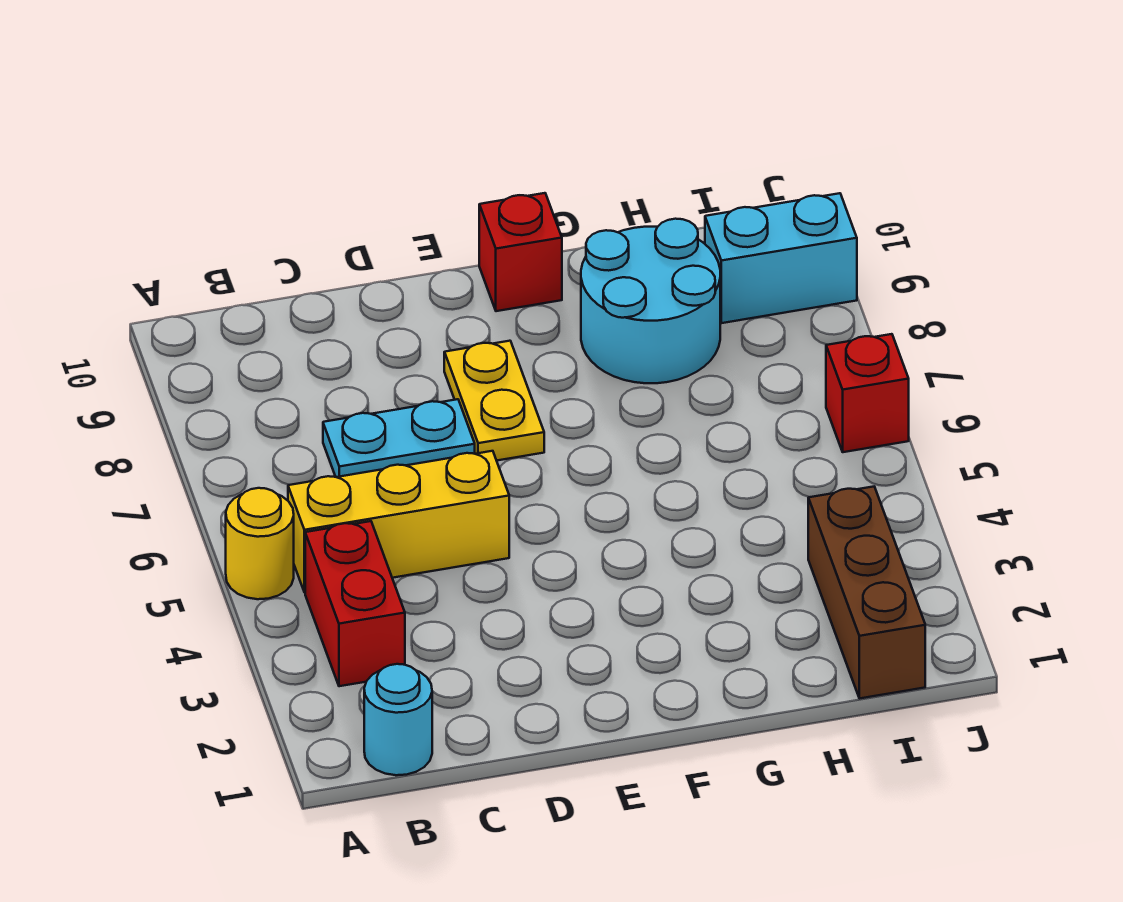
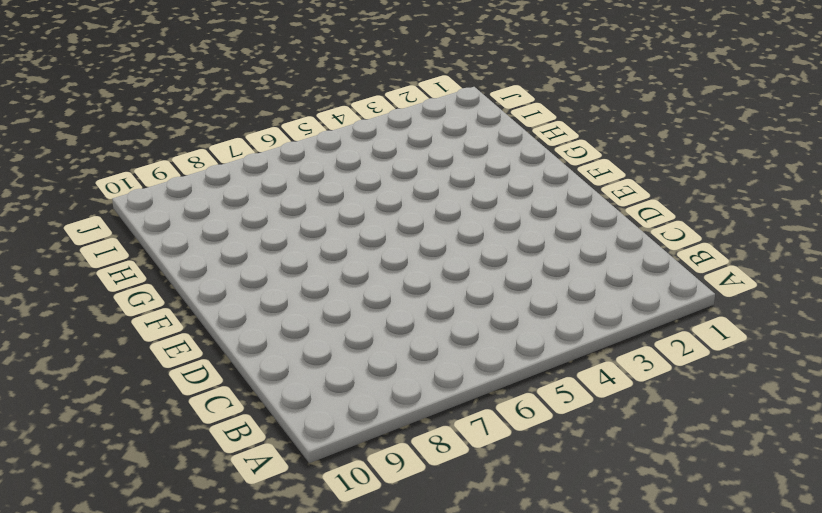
none -> yellow 1x1 round brick [226,488,294,599]
none -> cyan 1x1 round brick [364,664,432,775]

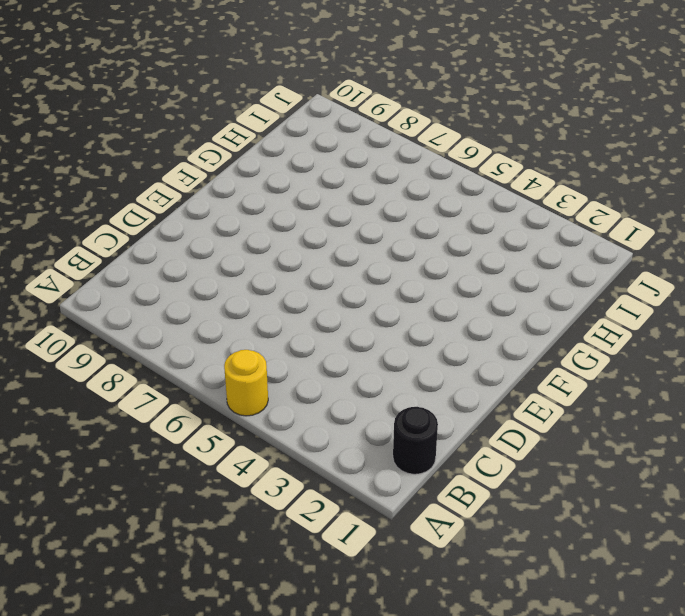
black 1x1 round brick [393,407,438,474] -> cyan 1x1 round brick [364,664,432,775]
none -> red 1x2 brick [305,521,405,686]
none -> yellow 1x3 brick [288,451,509,592]

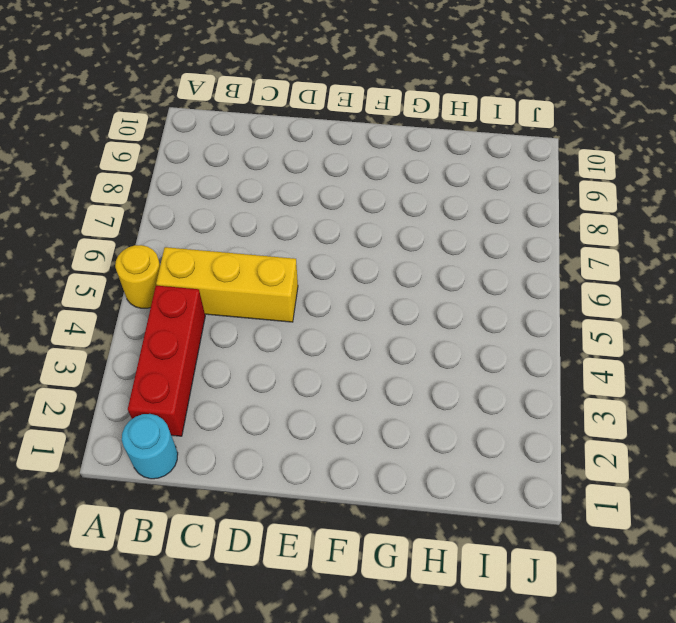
red 1x3 brick [128,285,205,436] -> red 1x2 brick [305,521,405,686]
none -> cyan 1x2 plate [323,399,475,477]
none -> yellow 1x2 plate [444,341,544,461]

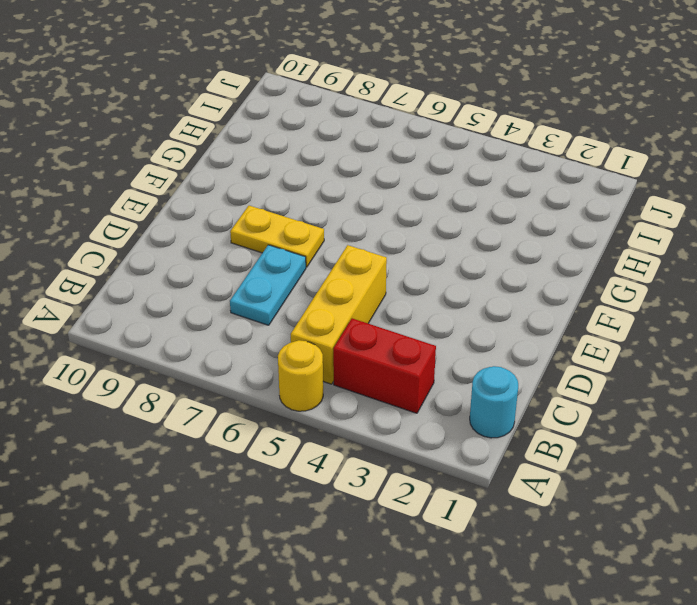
none -> red 1x1 brick [479,193,562,311]
none -> cyan 2x2 round brick [581,219,720,383]

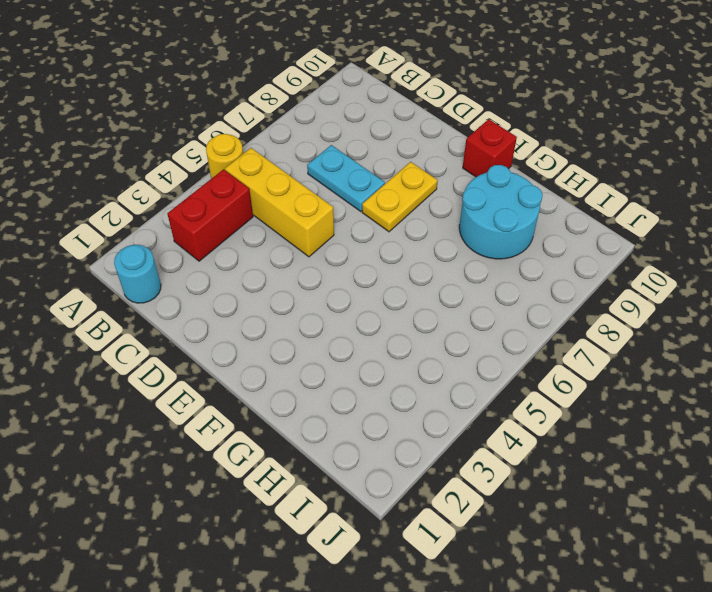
none -> brown 1x3 brick [808,487,925,698]
none -> cyan 1x2 brick [705,193,857,323]

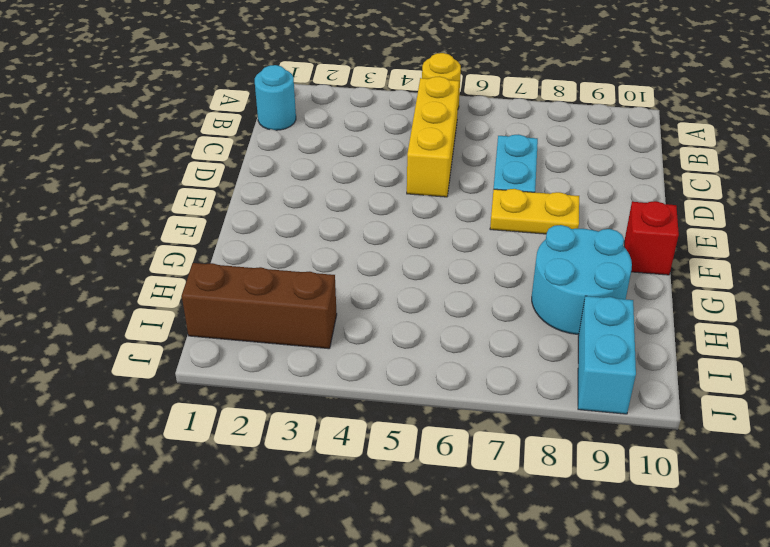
none -> red 1x2 brick [305,521,405,686]
none -> red 1x1 brick [826,334,909,452]

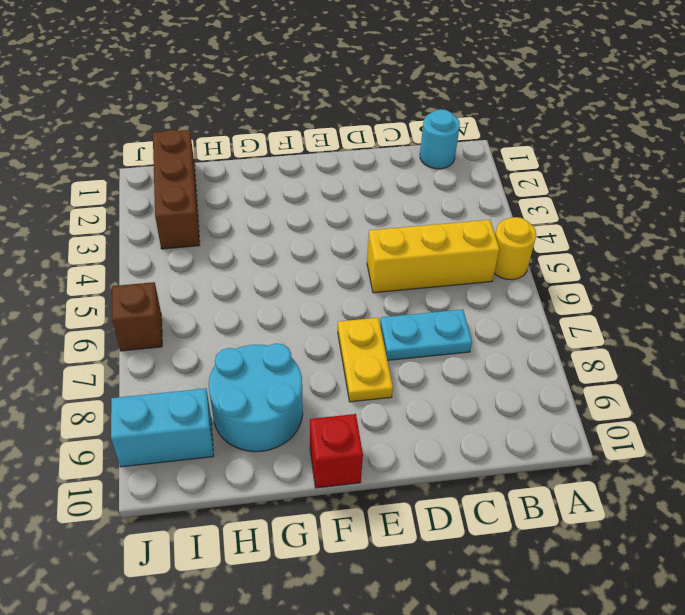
brown 1x1 brick [112,282,162,351] -> red 1x1 brick [826,334,909,452]
none -> red 1x2 brick [305,521,405,686]

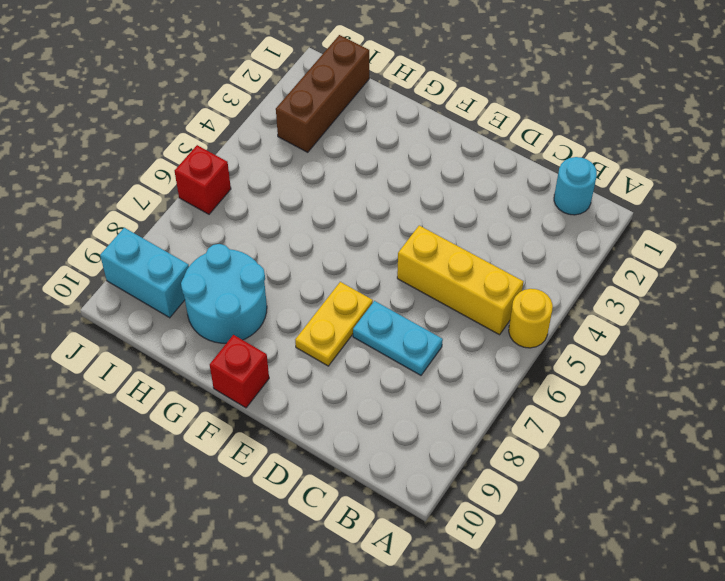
none -> red 1x2 brick [305,521,405,686]

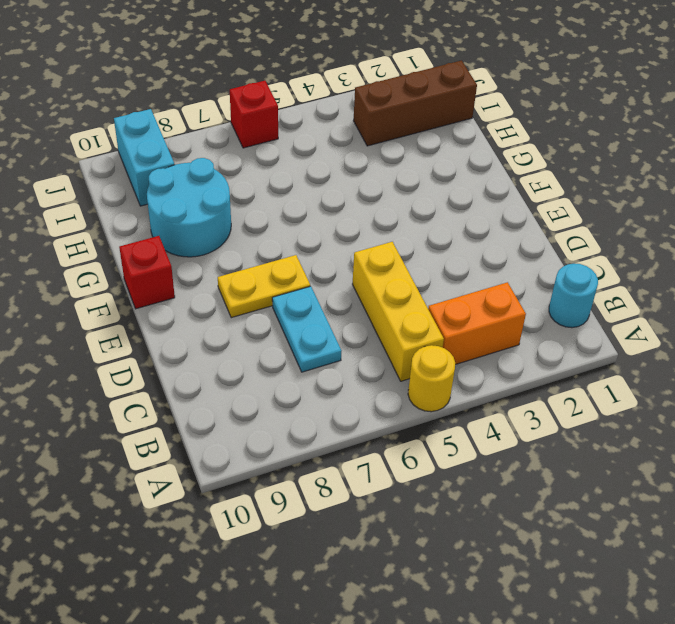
orange 1x2 brick [428,282,526,365] -> red 1x2 brick [305,521,405,686]

